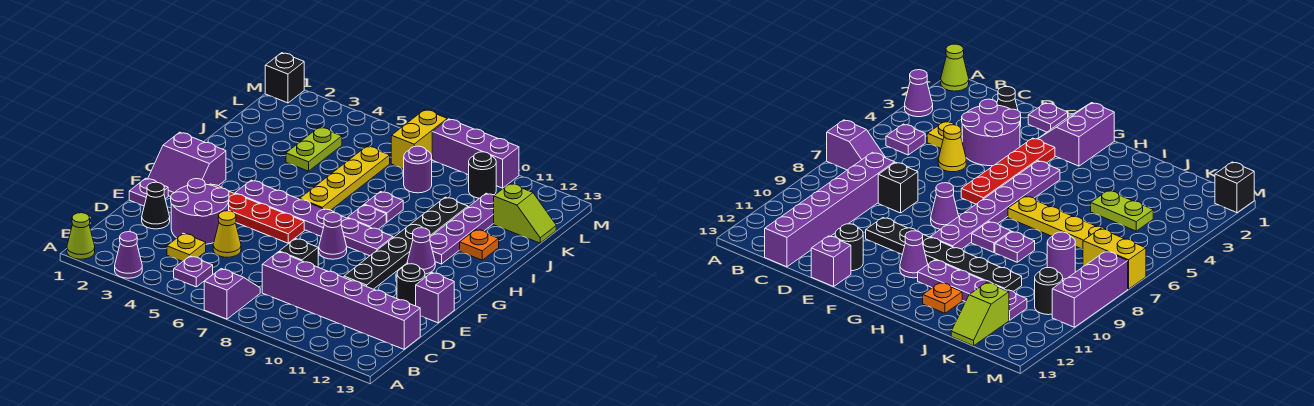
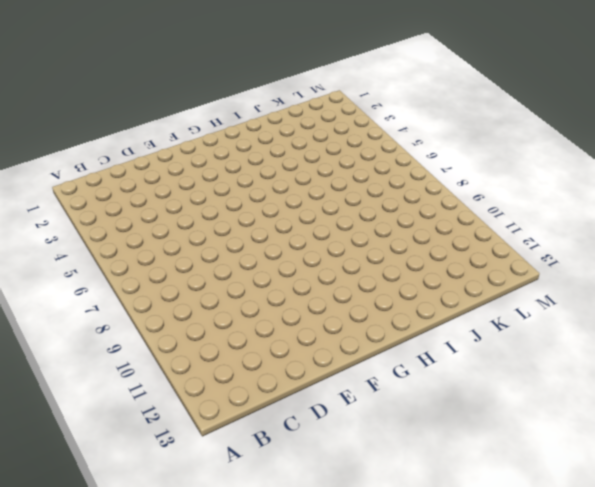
none -> lime 1x1 cone [67,213,95,259]
none -> purple 1x1 cone [115,232,142,278]
none -> purple 1x2 slope [204,269,260,319]
none -> purple 1x1 plate [174,256,213,287]

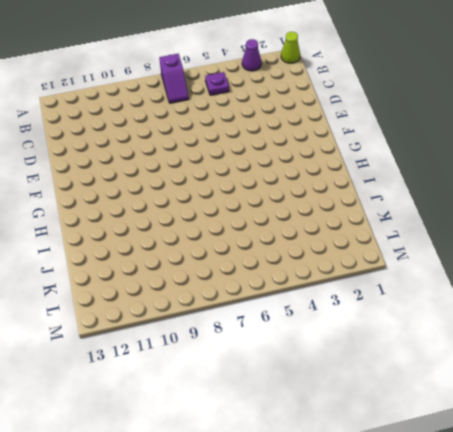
none -> yellow 1x1 plate [167,233,206,262]
none -> purple 1x6 brick [262,252,420,349]
none -> black 1x1 cone [142,182,170,229]
none -> purple 2x2 round brick [171,179,229,244]

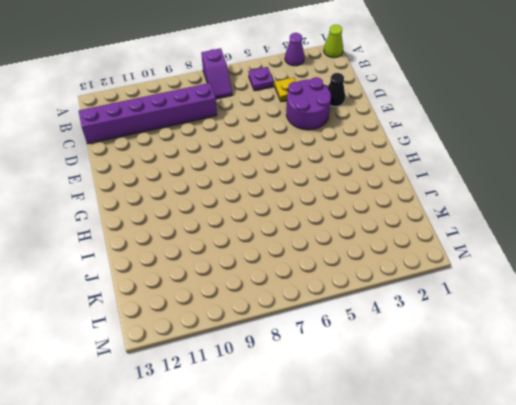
none -> yellow 1x1 cone [213,211,241,257]
none -> black 1x1 brick [279,239,318,267]
none -> purple 1x1 plate [129,178,168,206]
none -> black 1x6 plate [344,197,468,289]

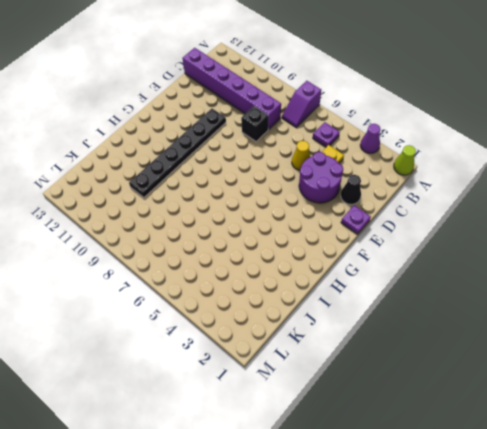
none -> black 1x1 round brick [397,264,425,306]
none -> purple 1x1 brick [416,273,454,323]
none -> purple 2x2 slope [148,132,226,197]
none -> red 1x4 plate [210,184,304,243]

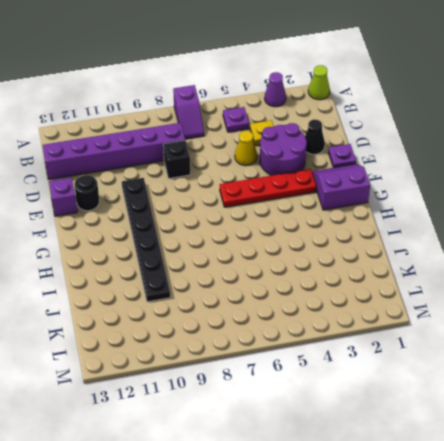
none -> purple 1x1 cone [319,213,347,259]
none -> purple 1x6 plate [235,180,393,256]
none -> purple 1x1 cone [407,228,435,274]
none -> yellow 1x4 plate [300,146,390,210]

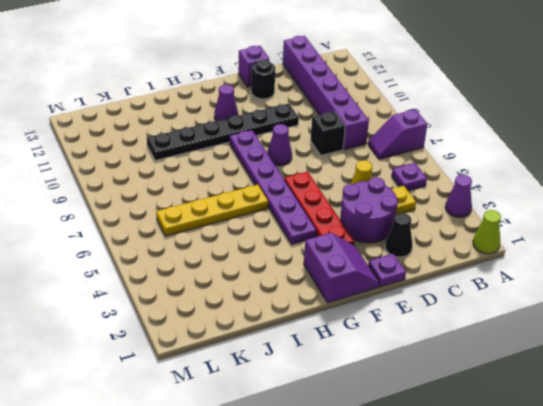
none -> purple 1x1 plate [348,205,386,229]
none -> purple 1x4 plate [430,193,494,264]
none -> purple 1x1 plate [364,192,403,222]
none -> orange 1x1 plate [460,230,499,260]

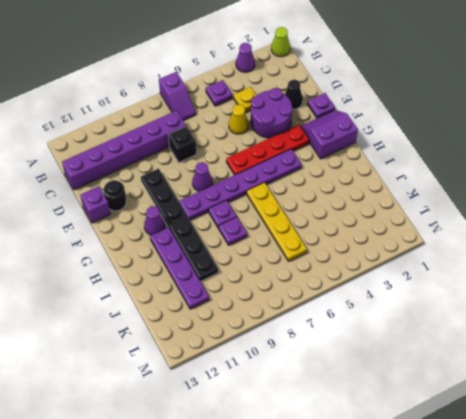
none -> orange 1x1 plate [460,230,499,260]
none -> lime 1x2 plate [286,127,342,171]
none -> purple 1x1 round brick [404,146,432,193]
none -> lime 1x2 slope [494,184,556,243]

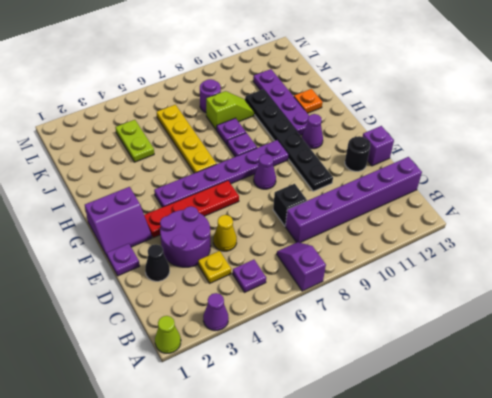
lime 1x2 slope [206,91,254,130] -> lime 1x2 slope moved to [494,184,556,243]
none -> yellow 1x2 brick [391,110,447,169]
none -> black 1x1 round brick [469,152,496,198]
none -> black 1x1 brick [265,53,304,103]
none -> purple 1x3 brick [432,119,519,188]

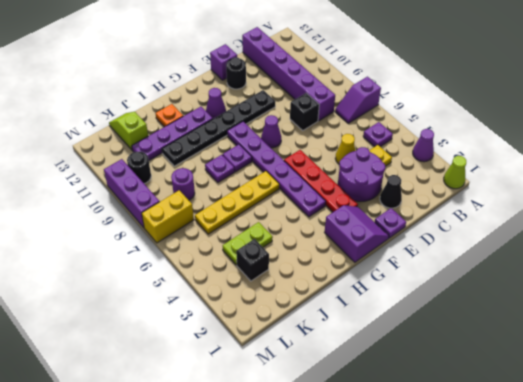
black 1x1 brick [236,239,269,281] -> black 1x1 brick moved to [265,53,304,103]

